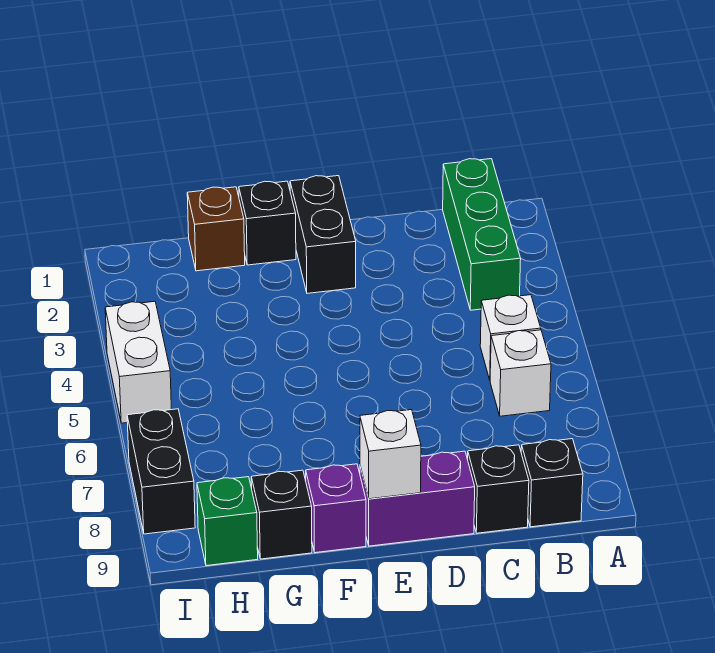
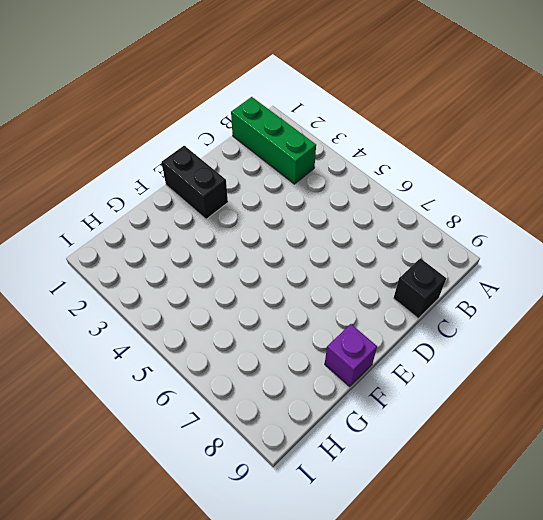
none -> white 1x1 brick [480,295,541,379]
none -> white 1x1 brick [490,330,551,416]
none -> black 1x1 brick [521,439,583,527]

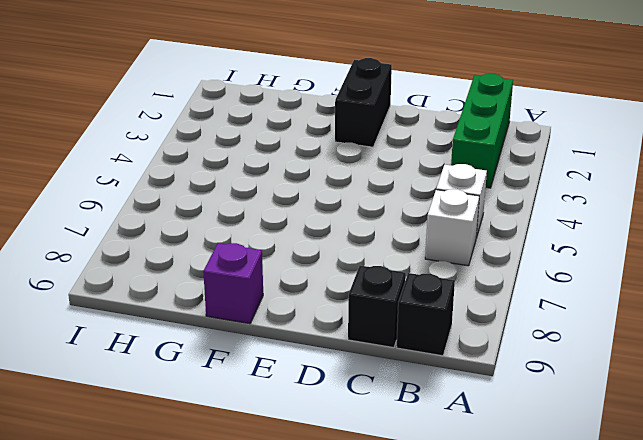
none -> purple 1x2 brick [360,451,475,546]
none -> black 1x1 brick [239,181,296,265]
none -> brown 1x1 brick [187,187,245,271]

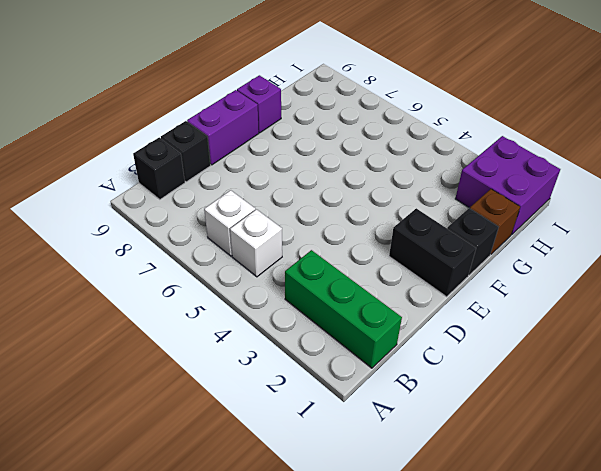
purple 2x2 brick [455,136,560,235] -> none
none -> black 1x1 brick [251,470,312,559]
none -> green 1x1 brick [197,477,258,566]
none -> white 1x2 brick [105,301,171,423]

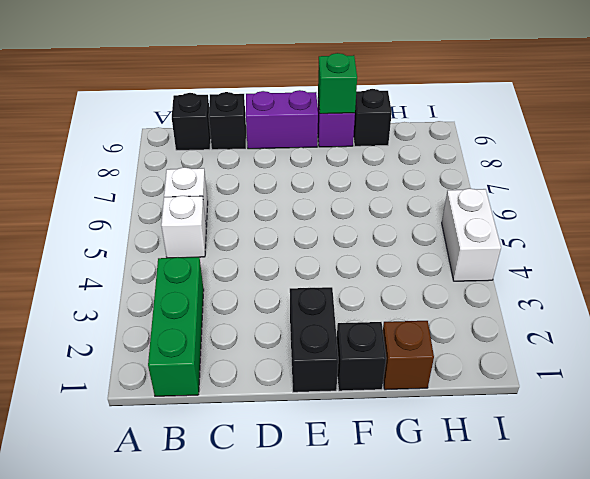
green 1x1 brick [318,53,357,114] -> green 1x1 brick moved to [197,477,258,566]
none -> black 1x2 brick [127,409,195,534]
none -> white 1x1 brick [360,410,421,499]

